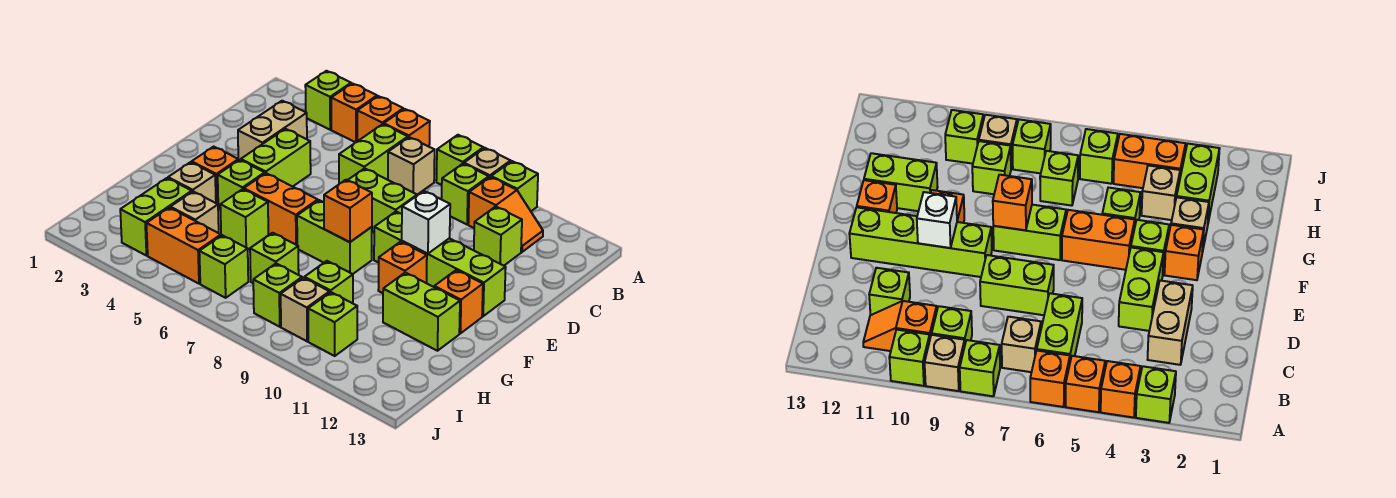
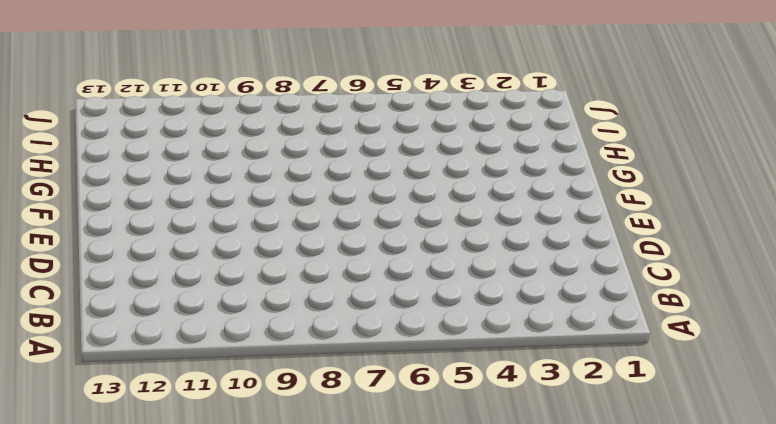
none -> lime 1x1 brick [305,71,351,130]
none -> orange 1x1 brick [331,83,377,143]
none -> orange 1x1 brick [357,96,403,141]
none -> orange 1x1 brick [384,109,430,147]

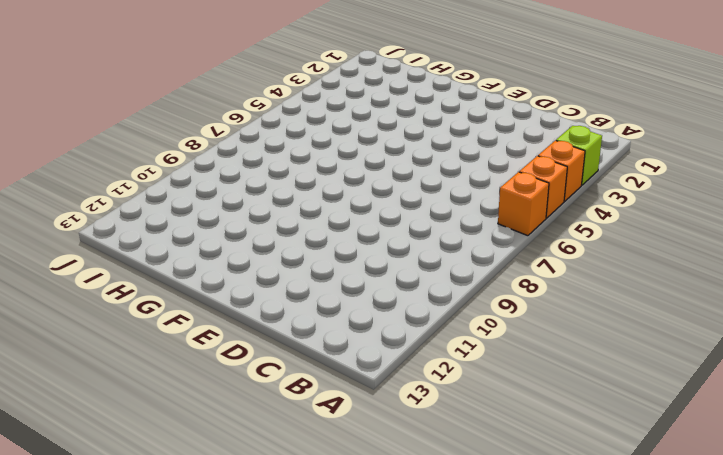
none -> lime 1x1 brick [436,135,483,185]
none -> tan 1x1 brick [464,148,511,177]
none -> lime 1x1 brick [491,161,538,211]
none -> lime 1x2 brick [339,124,408,184]

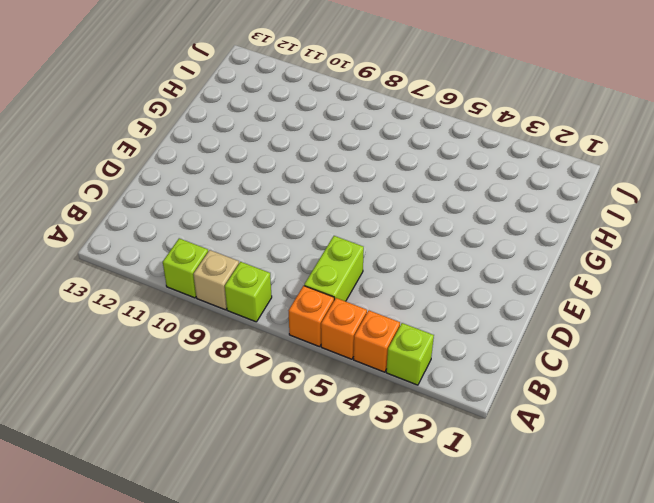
none -> tan 1x1 brick [388,137,435,195]
none -> lime 1x1 brick [442,164,489,224]
none -> orange 1x2 slope [468,177,543,252]
none -> tan 1x2 brick [238,101,307,160]

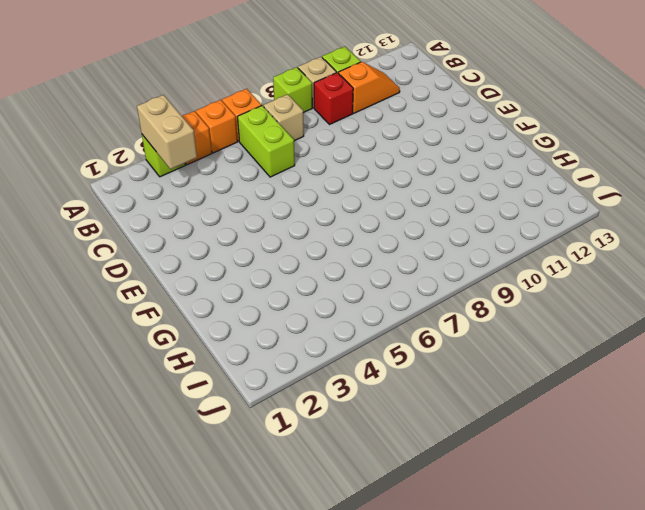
tan 1x2 brick [137,95,197,169] -> tan 1x2 brick moved to [238,101,307,160]
red 1x1 brick [314,73,353,124] -> lime 1x1 brick [442,164,489,224]
none -> lime 1x1 brick [474,207,522,266]
none -> lime 1x2 brick [241,129,311,187]
none -> lime 1x2 brick [348,168,417,232]
none -> lime 1x4 brick [374,212,506,316]

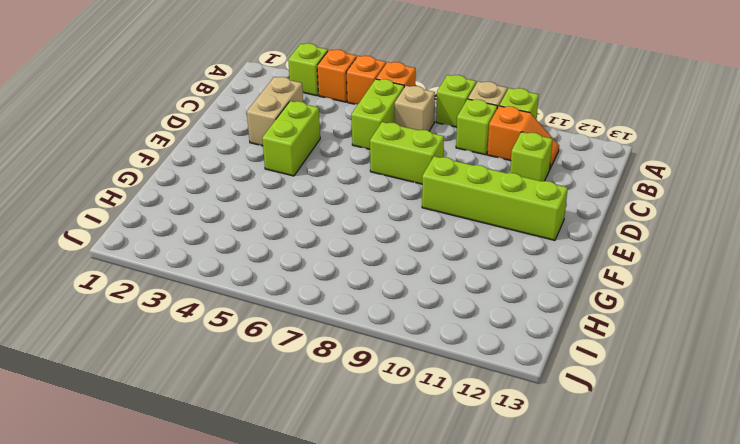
none -> orange 1x1 brick [192,147,238,204]
none -> lime 1x1 brick [218,160,265,209]
none -> orange 1x2 brick [244,173,318,245]
none -> lime 1x2 brick [297,200,372,274]

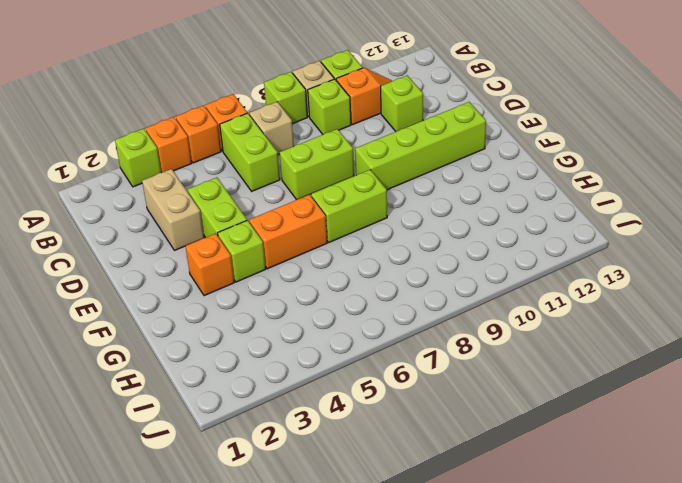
none -> orange 1x1 brick [378,242,427,293]
none -> orange 1x1 brick [434,270,483,333]
none -> tan 1x1 brick [168,162,216,203]
none -> lime 1x1 brick [220,189,268,249]

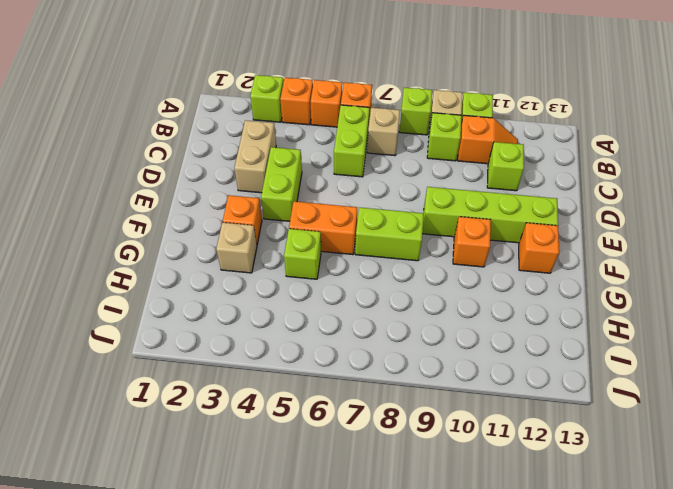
none -> lime 1x2 brick [348,168,417,232]
none -> lime 1x1 brick [218,160,265,209]
none -> lime 1x2 brick [383,273,460,351]
none -> lime 1x2 brick [120,178,192,256]

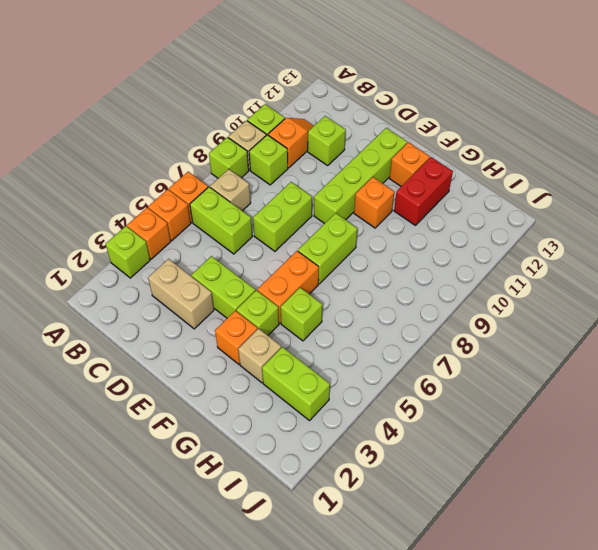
red 1x2 brick [394,157,453,226] -> lime 1x2 brick [383,273,460,351]
none -> tan 1x1 brick [170,192,219,233]
none -> lime 1x1 brick [250,233,299,283]
none -> lime 1x1 brick [304,261,353,303]
none -> orange 1x2 brick [146,208,221,284]

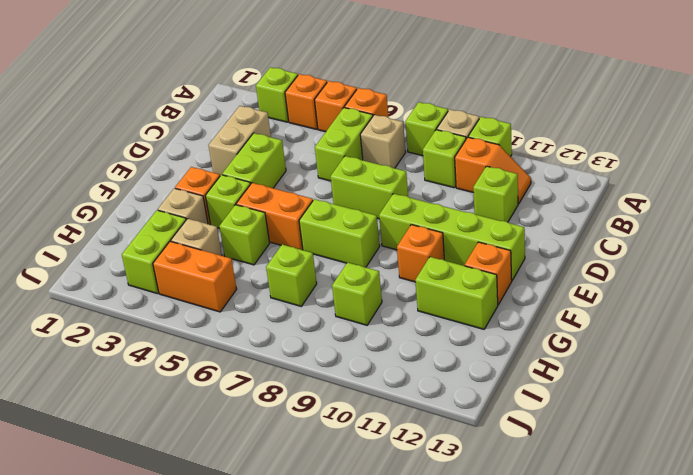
none -> lime 1x1 brick [199,235,248,298]
none -> lime 1x1 brick [253,264,302,327]
none -> tan 1x1 brick [281,278,329,341]
none -> lime 1x1 brick [308,292,357,356]

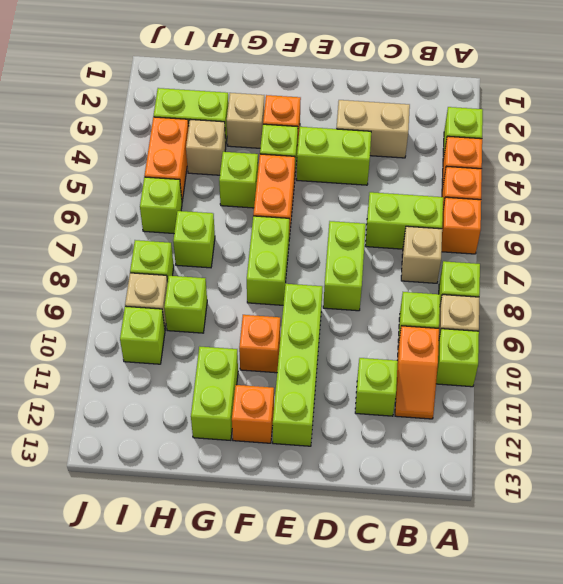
none -> white 1x1 brick [402,191,450,254]
none -> orange 1x1 brick [324,180,372,242]

